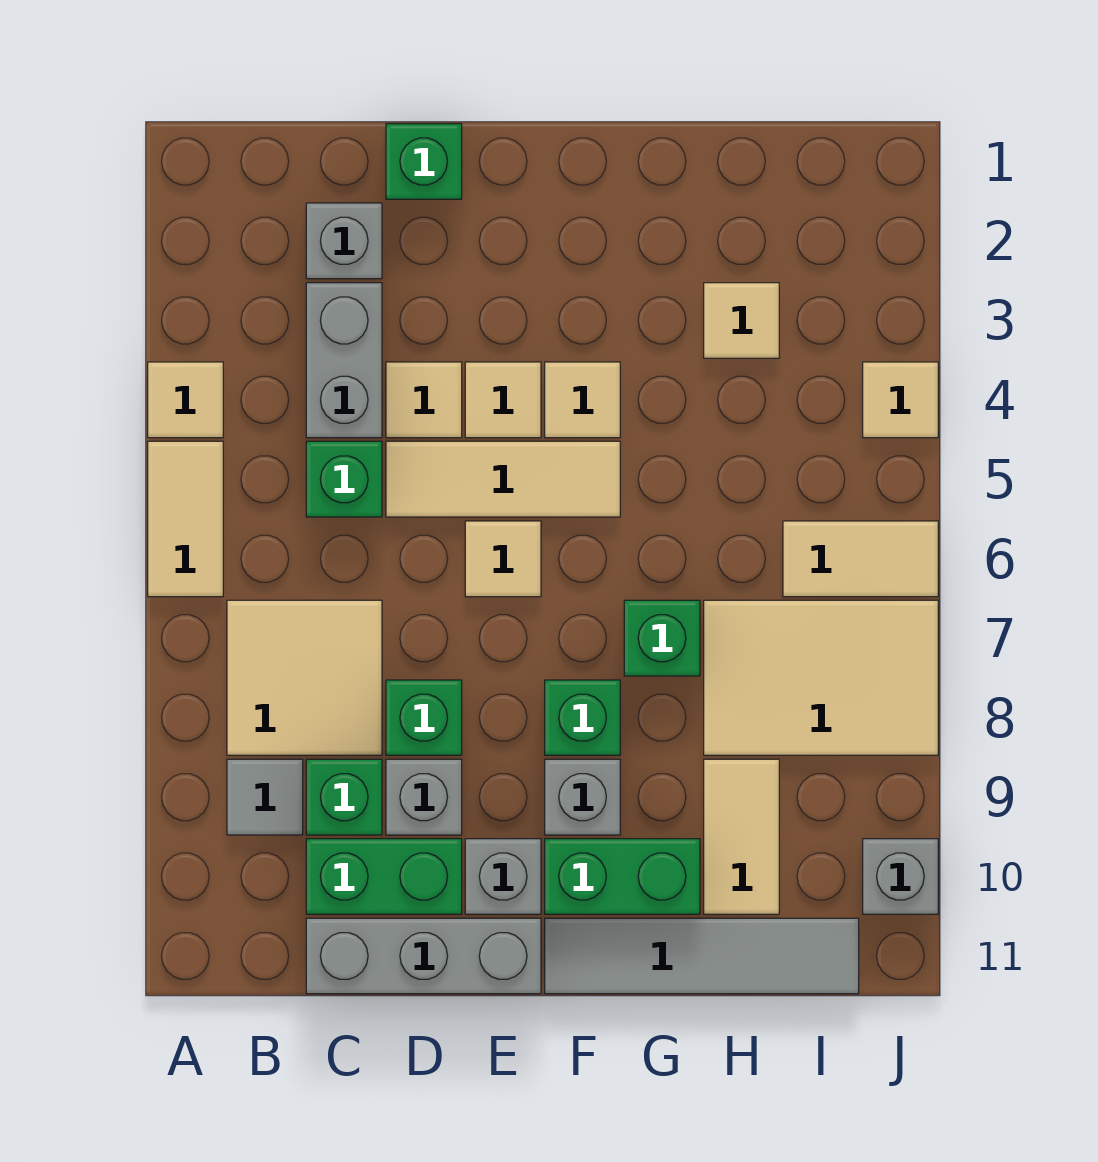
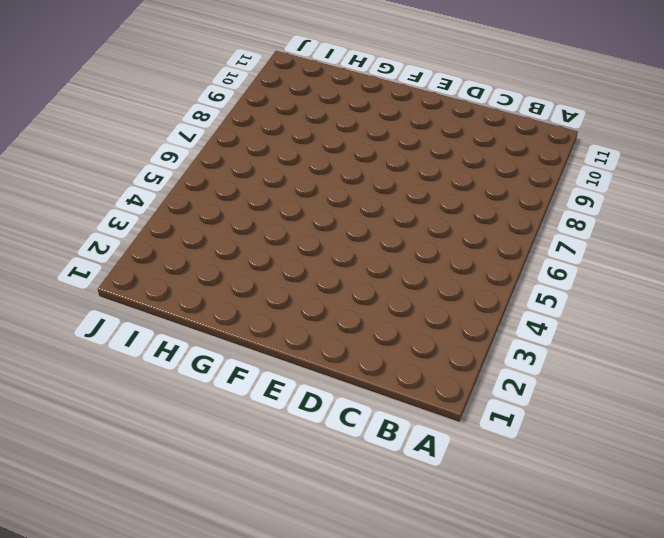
none -> tan 1x1 tile [148,362,223,438]
none -> tan 1x2 tile [148,441,223,597]
none -> tan 2x2 tile [227,600,382,755]
none -> grey 1x1 tile [227,759,303,835]

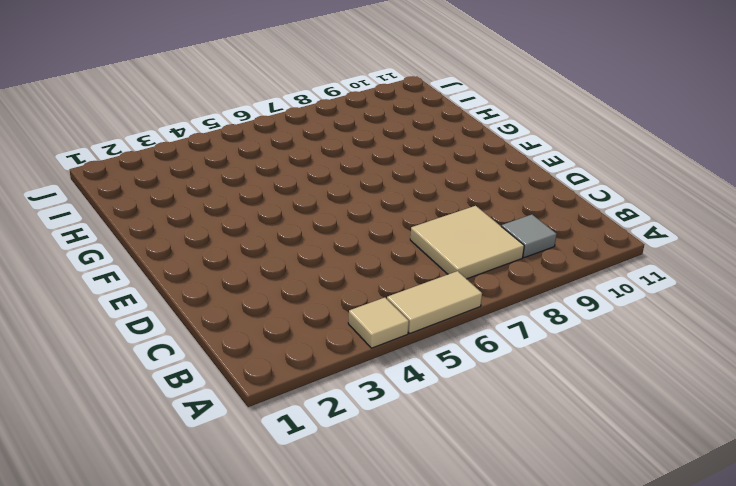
none -> grey 1x1 brick [306,203,382,279]
none -> grey 1x2 brick [306,283,382,438]
none -> green 1x1 brick [306,441,382,517]
none -> green 1x1 brick [306,759,382,835]

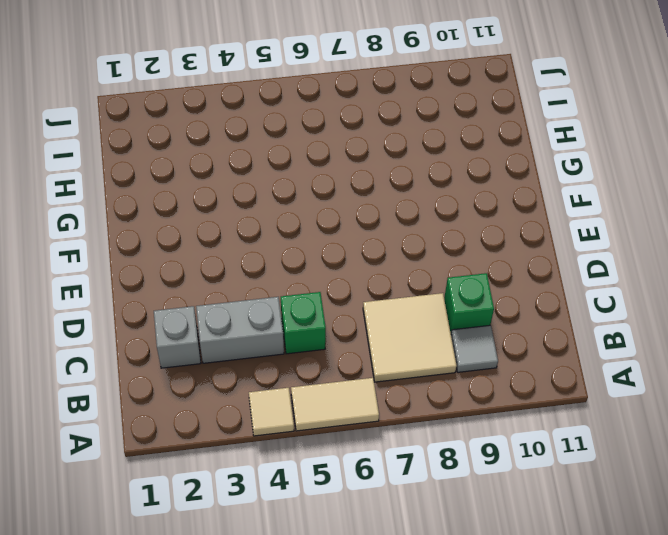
none -> green 1x2 brick [306,839,462,914]
none -> grey 1x3 brick [306,918,541,994]
none -> green 1x1 brick [386,124,462,199]
none -> tan 1x1 tile [386,362,462,438]

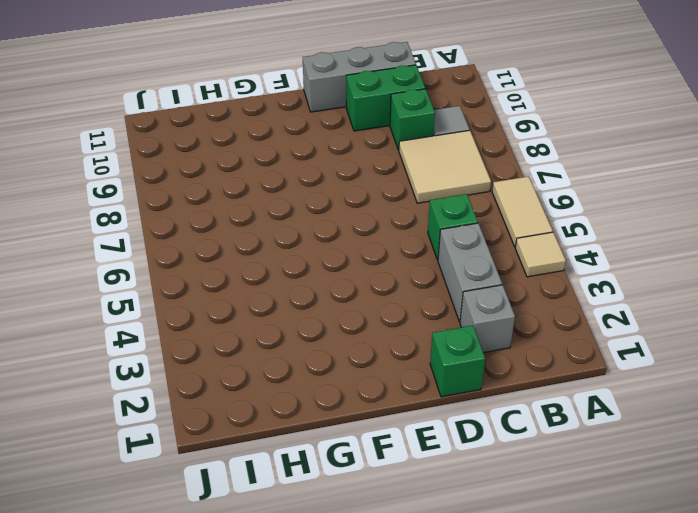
none -> tan 1x1 tile [386,362,462,438]
none -> tan 1x3 tile [386,441,620,517]
none -> green 1x1 brick [386,680,462,755]
none -> grey 1x1 brick [386,759,462,835]

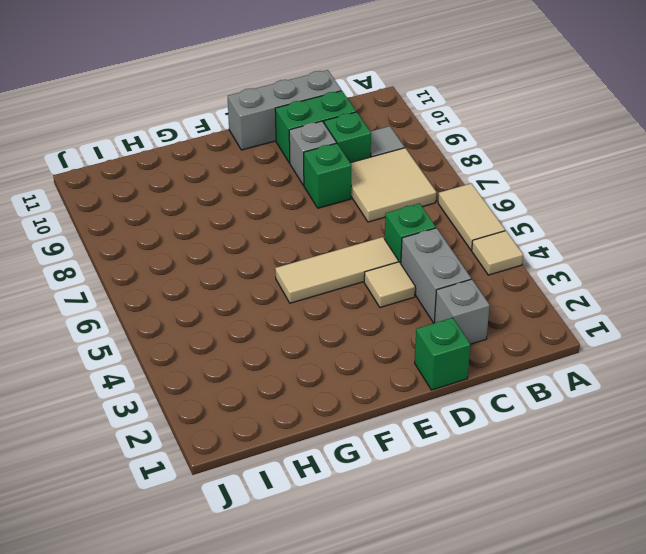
none -> tan 1x1 tile [465,362,541,438]
none -> tan 1x1 tile [465,521,541,597]
none -> grey 1x1 brick [465,839,541,914]
none -> tan 1x1 tile [545,362,620,438]

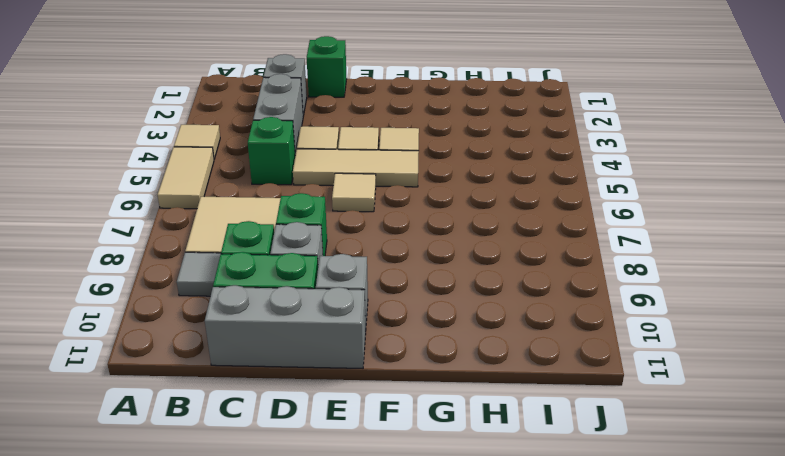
none -> green 1x1 brick [545,680,620,755]
none -> grey 1x1 brick [545,759,620,835]
none -> green 1x2 brick [545,839,700,914]
none -> grey 1x4 tile [545,918,859,994]

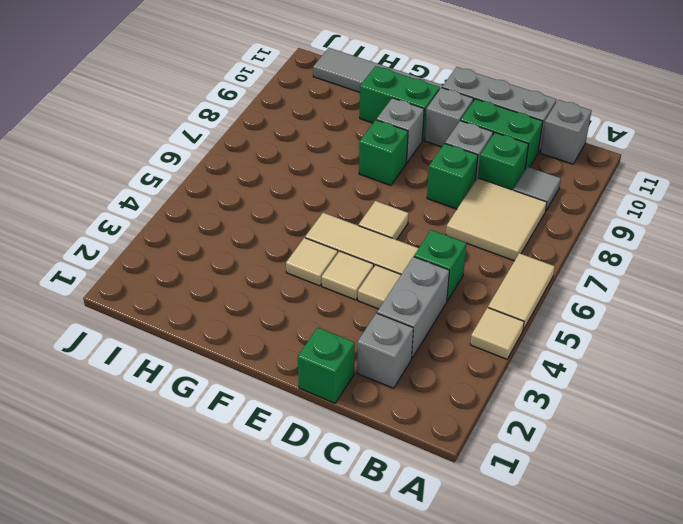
grey 1x1 brick [540,100,592,164] -> grey 1x1 brick moved to [863,839,938,914]
none -> green 1x1 brick [624,600,700,676]
none -> tan 1x1 tile [704,283,779,358]
none -> tan 2x3 tile [704,600,938,755]
none -> tan 1x2 tile [704,759,779,914]

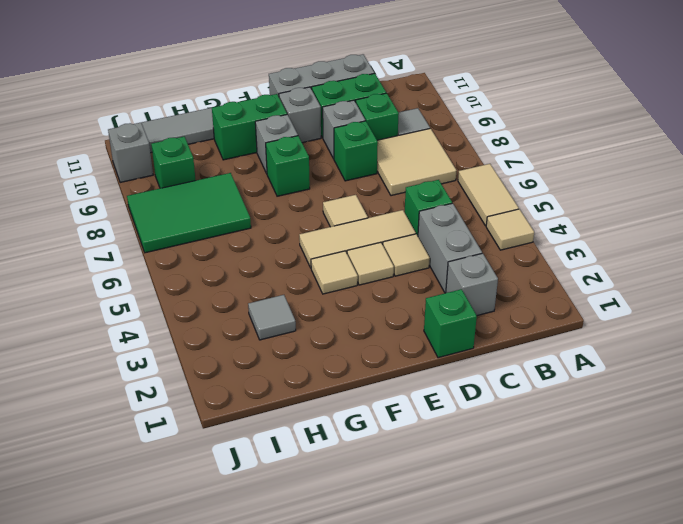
grey 1x1 tile [248,295,296,340] -> tan 1x1 tile [704,283,779,358]
green 2x3 tile [127,173,251,253] -> tan 2x3 tile [704,600,938,755]
green 1x1 brick [151,136,196,188] -> green 1x1 brick moved to [624,600,700,676]
none -> tan 1x2 tile [704,759,779,914]
none -> tan 1x2 tile [783,521,938,597]
none -> tan 1x1 tile [863,362,938,438]

